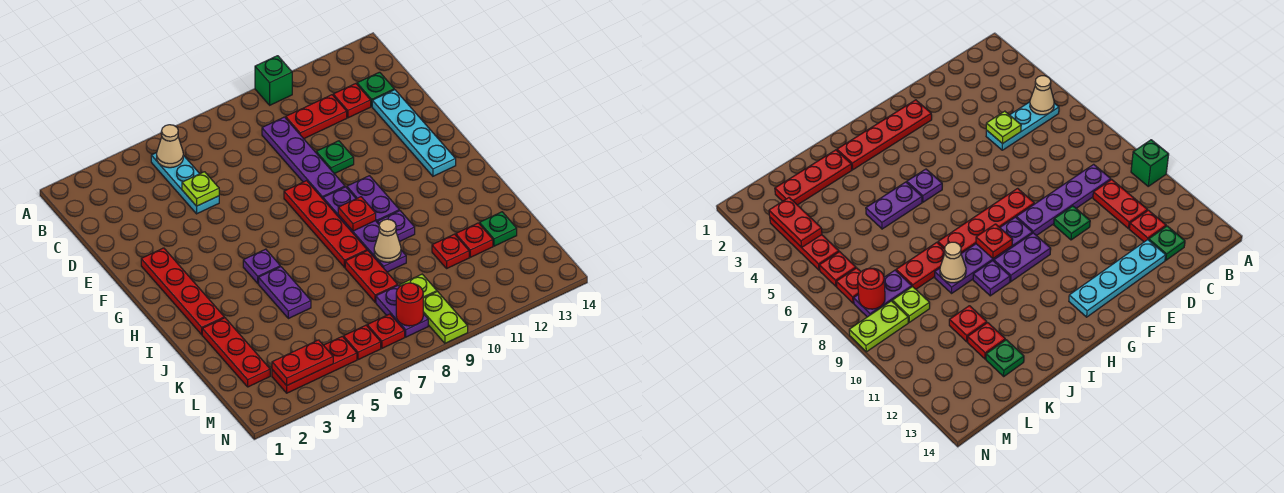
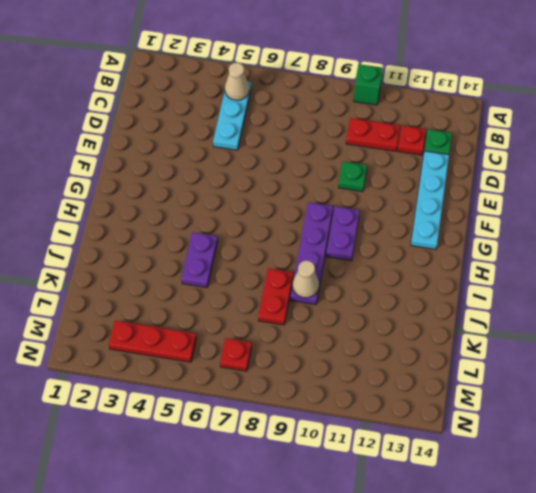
none -> purple 1x4 plate [262,117,345,199]
none -> red 1x4 plate [141,248,224,335]
none -> red 1x4 plate [284,181,367,267]
none -> purple 1x1 plate [243,249,280,283]

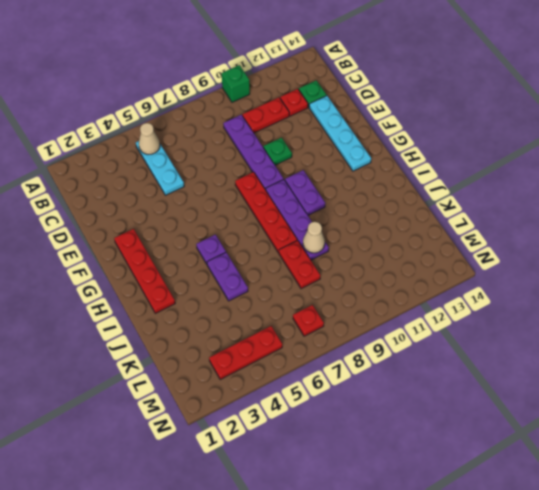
none -> purple 1x1 plate [378,211,415,242]
none -> red 1x3 plate [202,318,270,387]
none -> red 1x1 plate [432,234,469,268]
none -> red 1x1 plate [456,223,493,257]

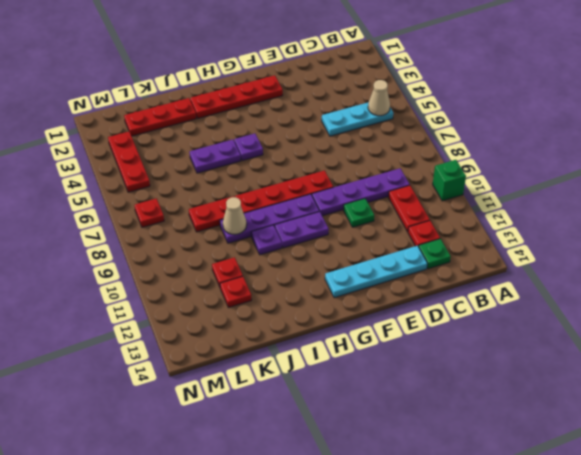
none -> green 1x1 plate [480,212,517,246]
none -> purple 1x2 plate [376,285,428,337]
none -> lime 1x1 plate [400,274,437,298]
none -> red 1x1 plate [344,325,381,360]

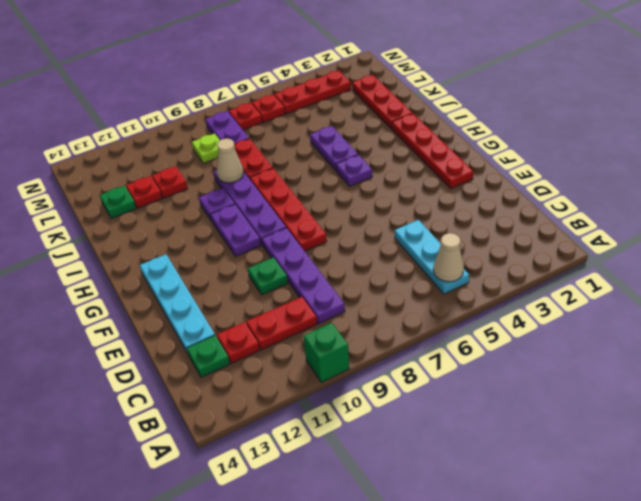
none -> lime 1x2 plate [423,292,468,343]
none -> lime 1x1 plate [182,172,219,206]
none -> red 1x1 plate [338,197,376,231]
none -> red 1x2 plate [272,340,333,385]

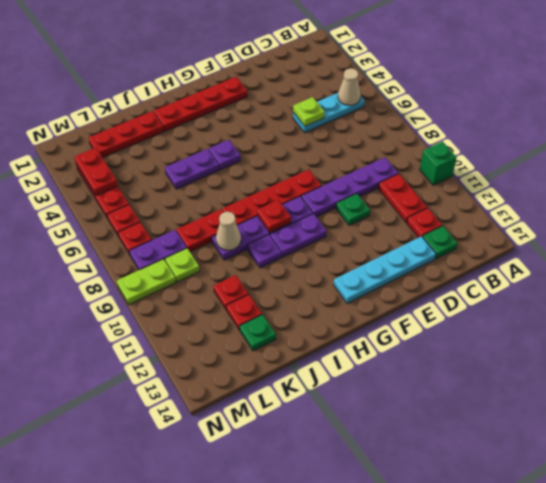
none -> red 1x1 round brick [396,283,423,326]

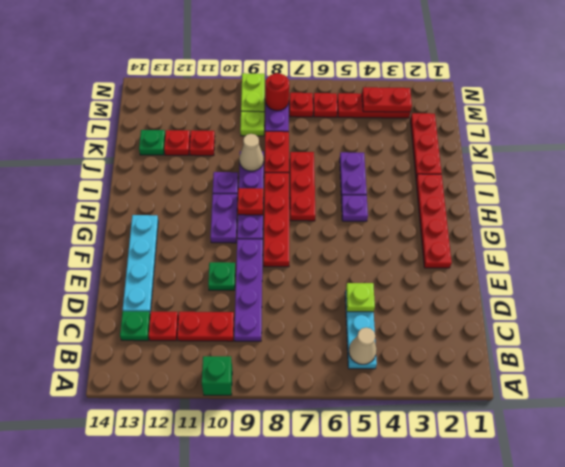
red 1x3 plate [290,152,316,221] -> none

